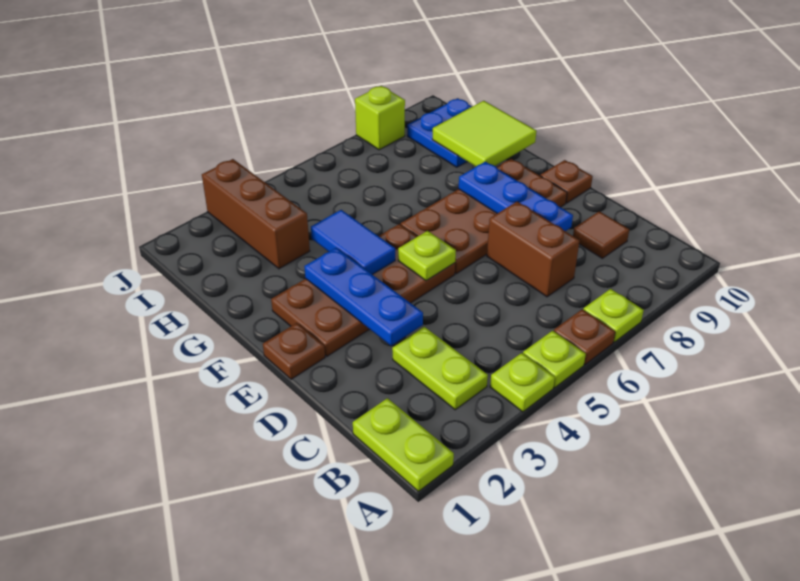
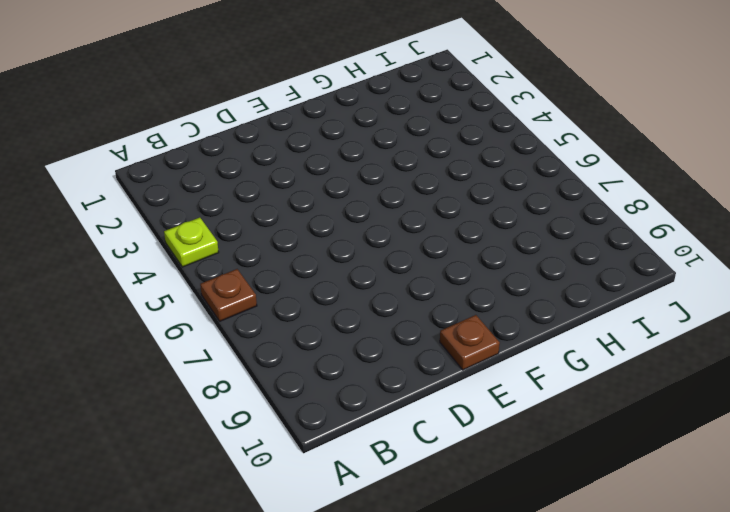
none -> lime 1x2 plate [353,398,454,491]
none -> lime 1x1 plate [523,331,586,388]
none -> lime 1x1 plate [583,289,644,342]

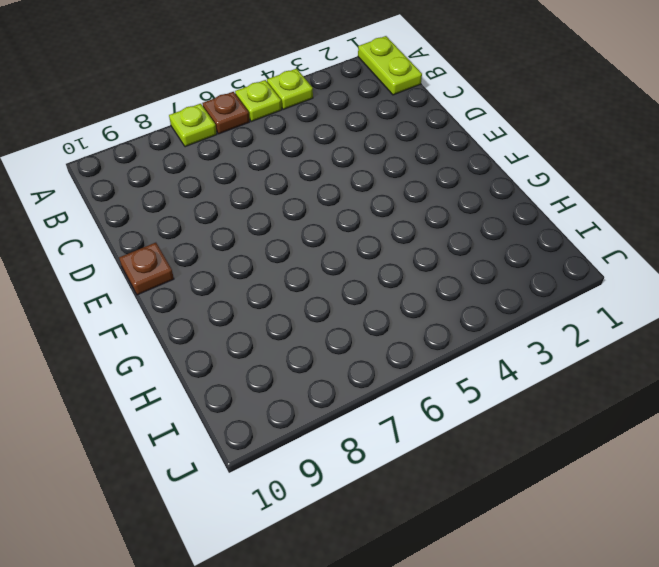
none -> lime 1x2 plate [392,327,488,410]
none -> brown 1x2 brick [487,201,580,297]
none -> brown 1x1 tile [573,211,629,258]

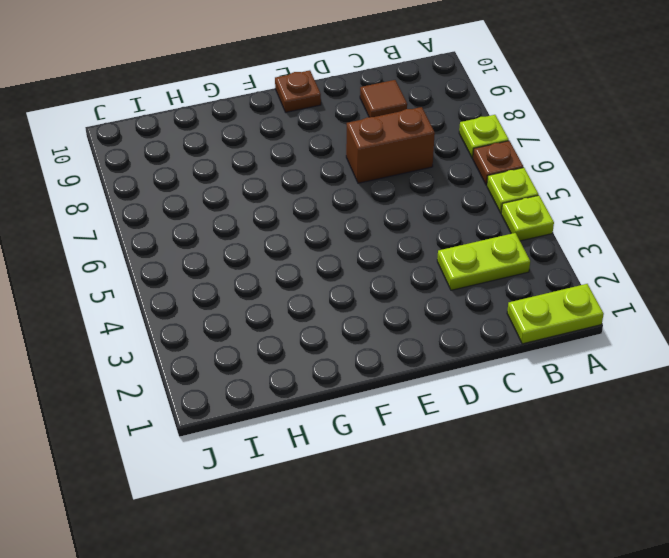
none -> brown 1x1 plate [263,323,325,379]
none -> brown 2x4 plate [271,224,455,356]
none -> brown 2x4 plate [401,159,567,274]

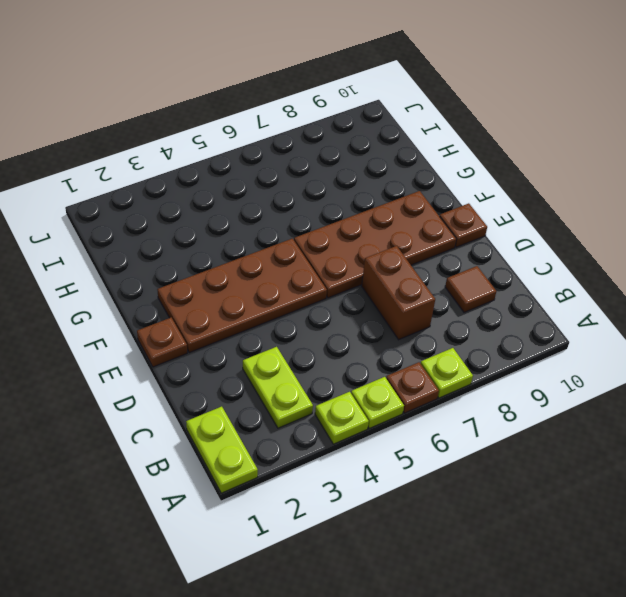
none -> brown 1x3 brick [202,159,310,269]
none -> blue 2x2 plate [407,98,472,167]
none -> lime 1x1 brick [355,86,405,150]

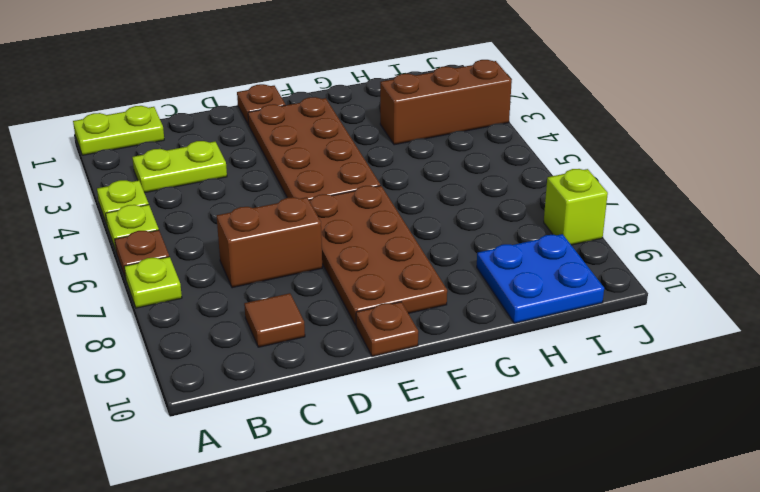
none -> blue 1x3 plate [304,248,423,346]
none -> blue 1x3 plate [459,162,573,231]
none -> lime 1x1 plate [398,231,456,281]

